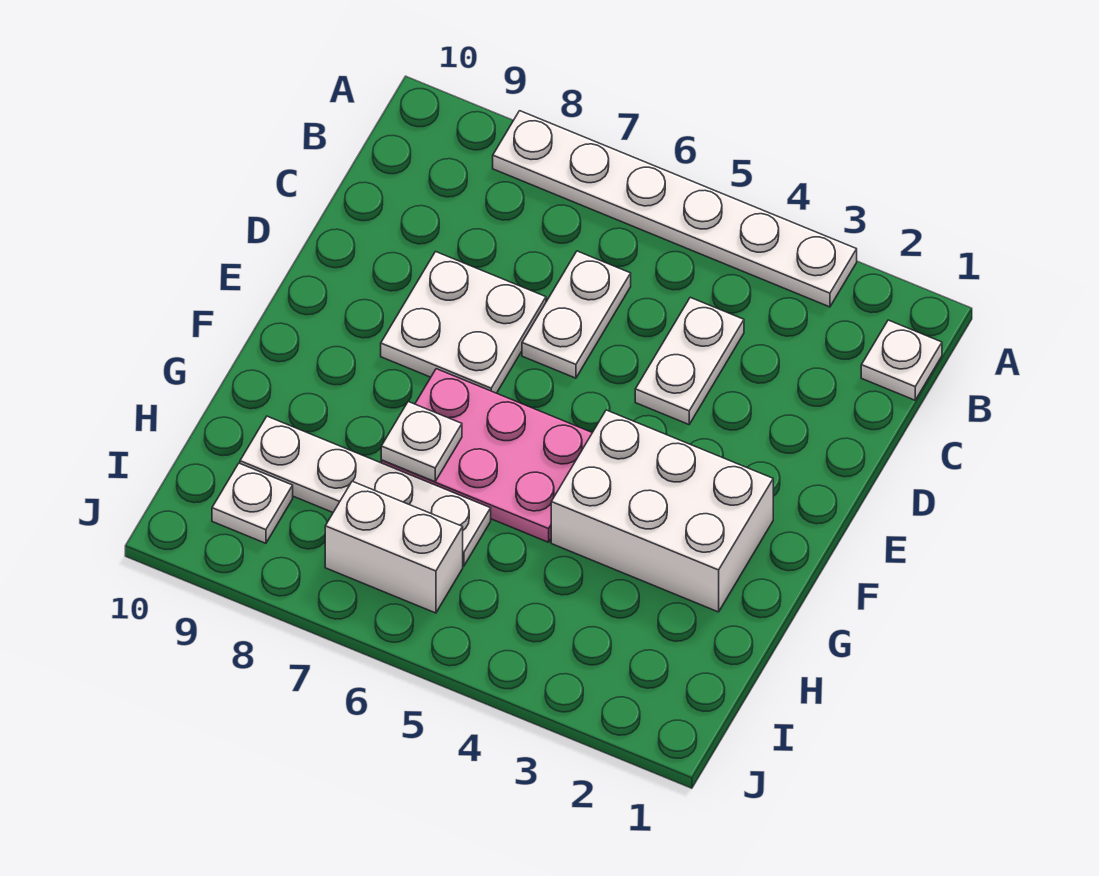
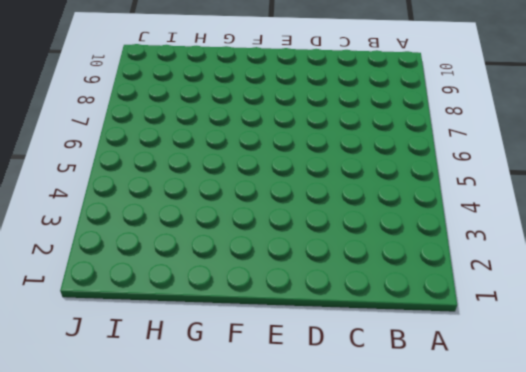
none -> white 1x6 plate [493,111,857,307]
none -> white 1x1 plate [861,320,942,400]

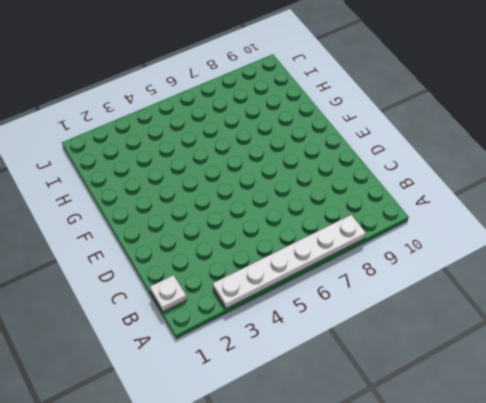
none -> white 1x2 plate [635,297,744,424]
none -> white 1x2 plate [522,251,631,378]

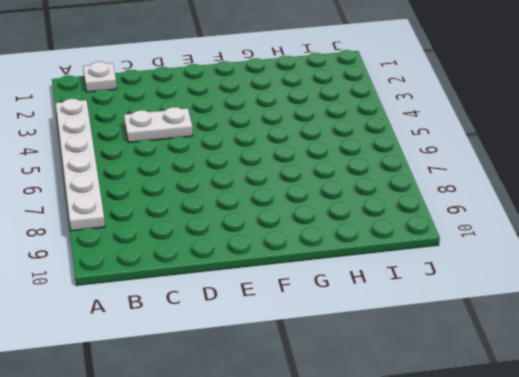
none -> white 1x2 plate [522,251,631,378]
none -> white 2x2 plate [381,252,546,393]

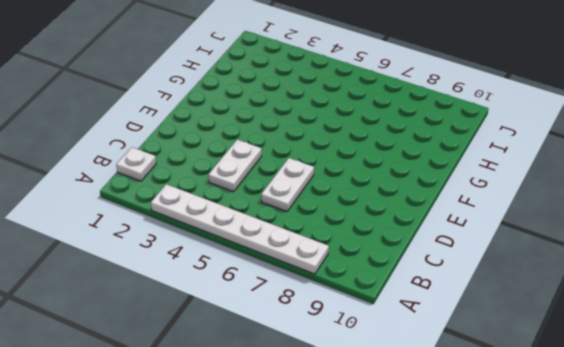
none -> white 2x2 plate [381,252,546,393]
none -> white 2x3 brick [551,410,773,612]

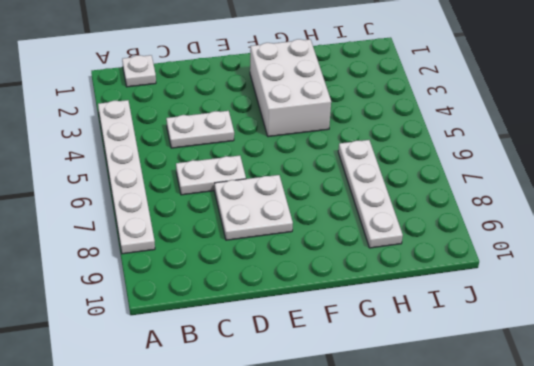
none -> pink 2x3 plate [381,369,592,542]
none -> white 1x2 brick [325,481,463,613]

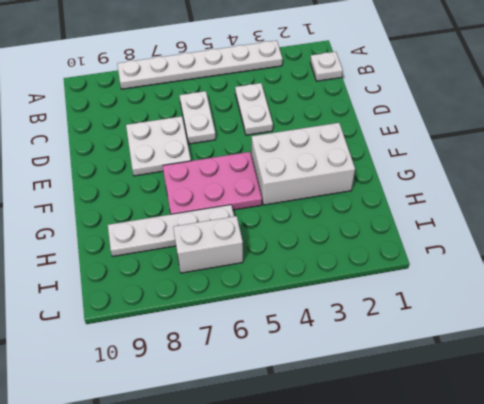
none -> white 1x1 plate [212,463,293,543]
none -> white 1x1 plate [381,401,462,482]

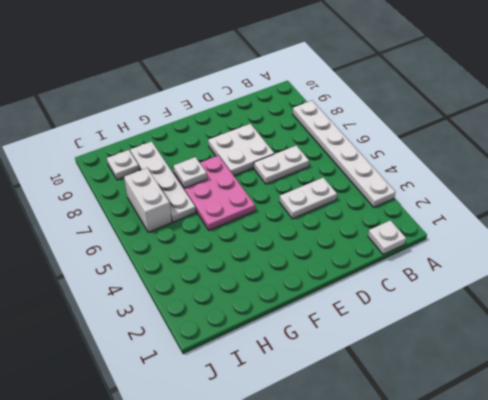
none -> white 2x3 brick [551,410,773,612]

